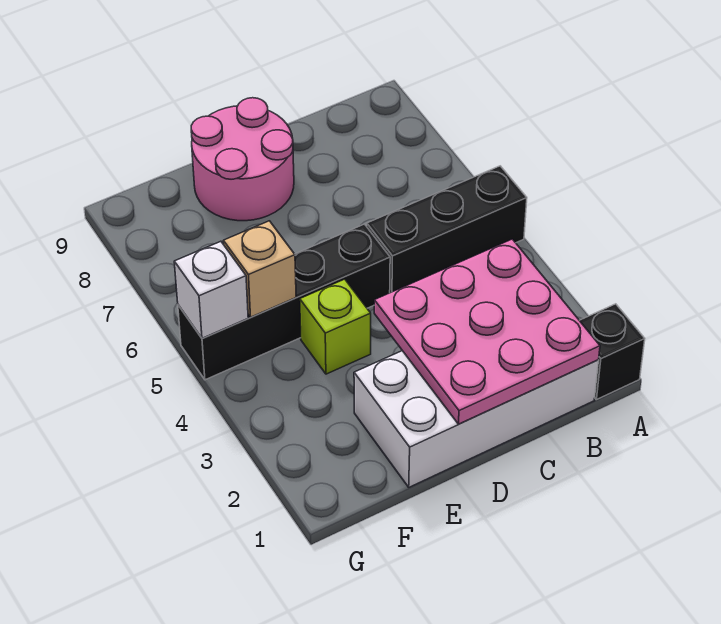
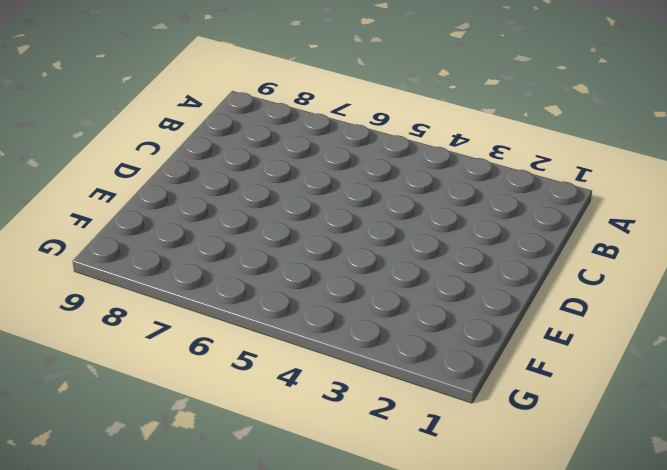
none -> black 1x1 brick [579,304,645,399]
none -> black 1x3 brick [367,166,527,293]

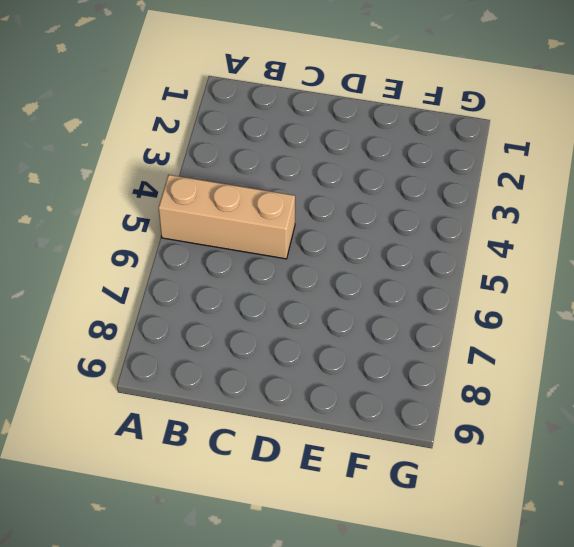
tan 1x3 brick [159,175,295,259] -> black 1x3 brick [367,166,527,293]
none -> black 1x1 brick [579,304,645,399]
none -> white 2x4 brick [354,351,599,487]

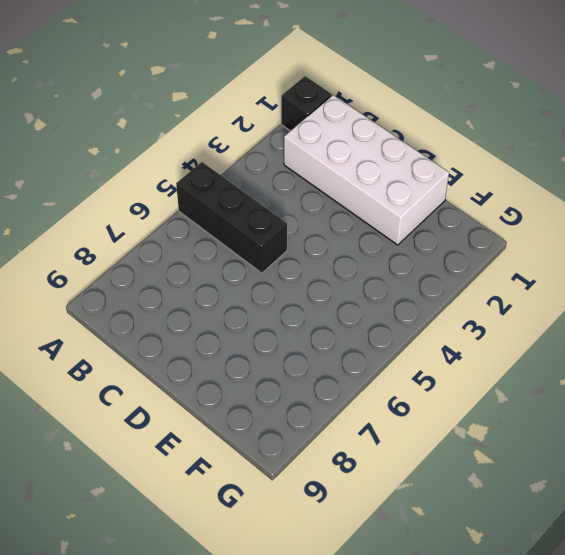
none -> black 1x4 brick [178,224,390,380]
none -> pink 2x2 round brick [191,98,294,221]

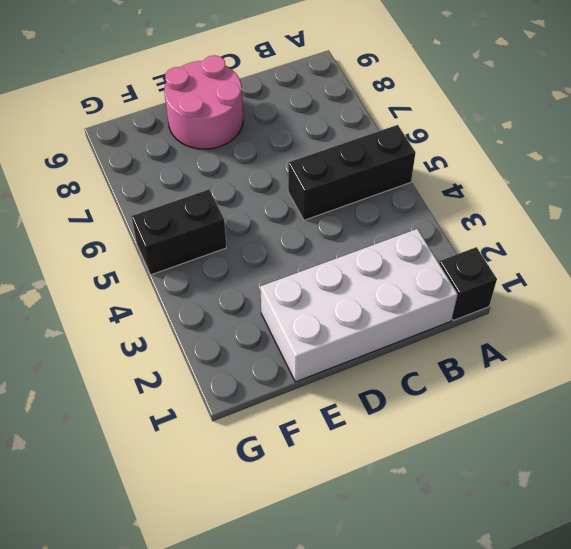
black 1x2 brick [131,190,226,275] -> black 1x4 brick [178,224,390,380]
none -> lime 1x1 brick [300,279,371,374]
none -> pink 3x3 plate [374,239,600,424]

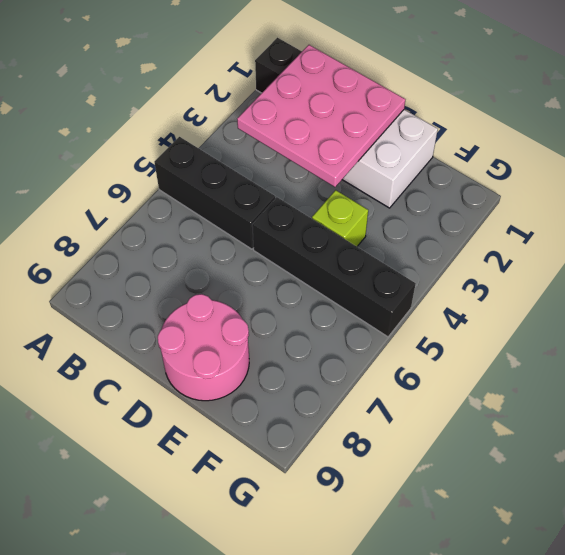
none -> tan 1x1 brick [223,221,296,317]
none -> white 1x1 brick [174,241,248,338]

